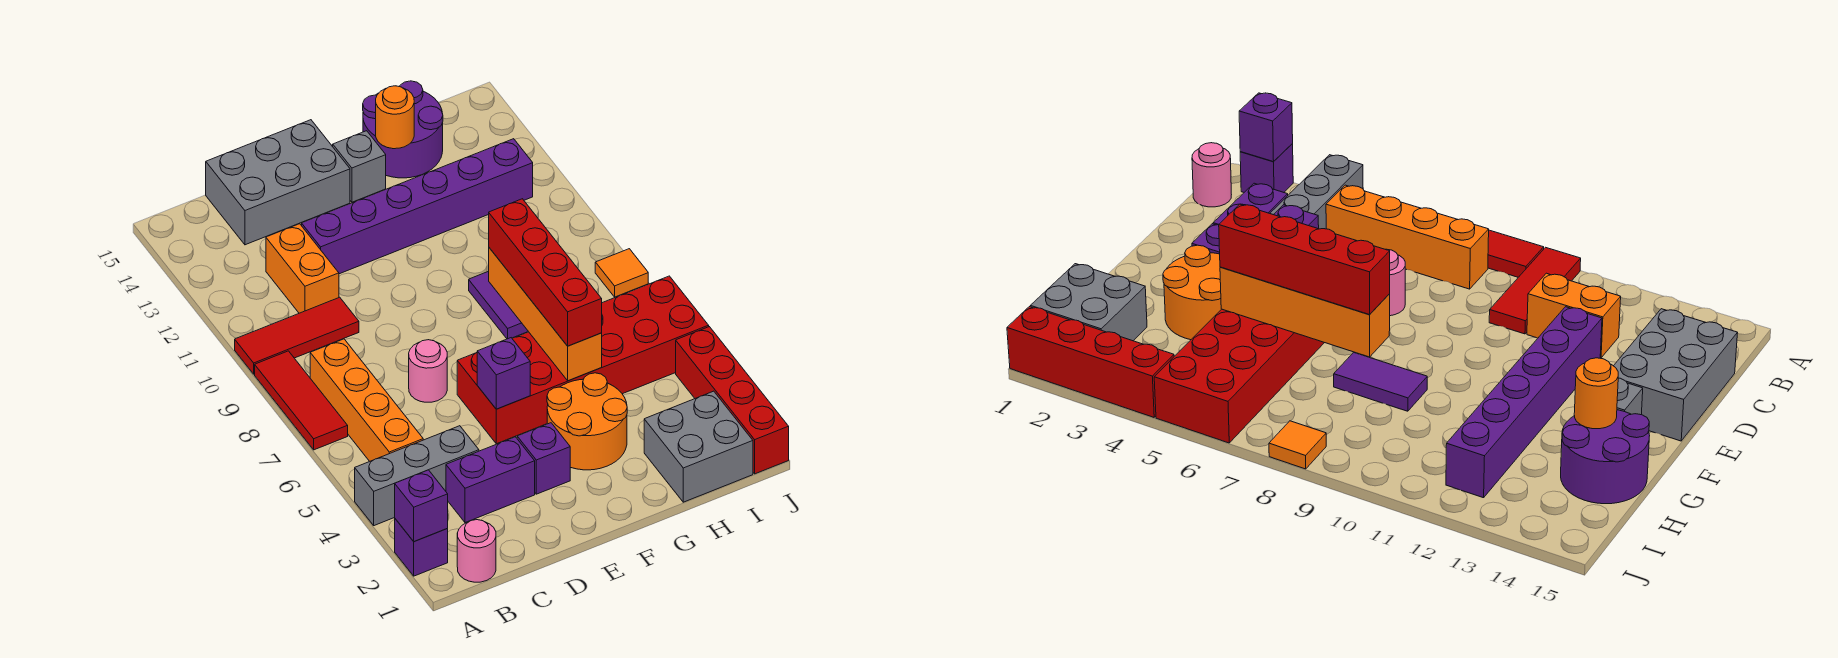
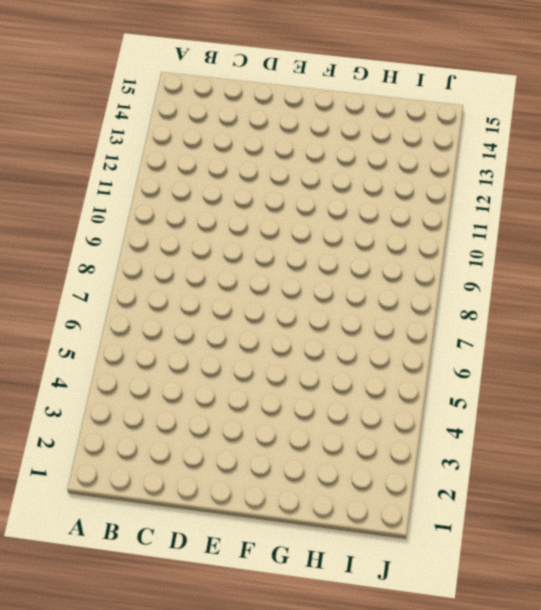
none -> purple 1x1 brick [395,519,448,576]
none -> grey 1x3 brick [355,426,479,526]
none -> red 1x3 tile [255,351,348,450]

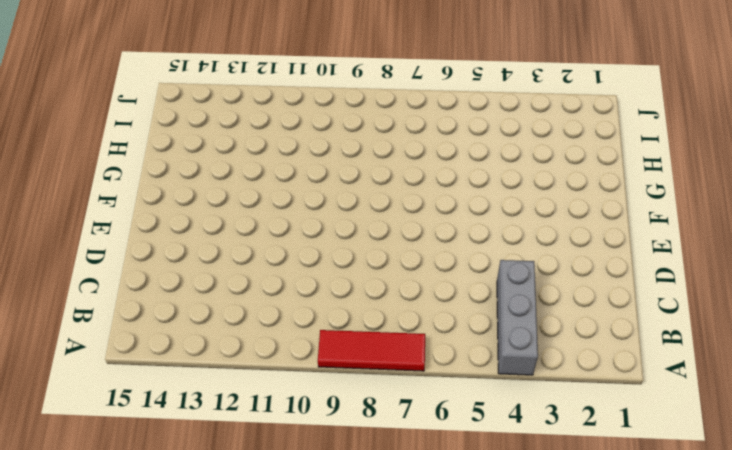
none -> purple 1x1 brick [395,519,448,576]
none -> red 1x3 tile [235,297,359,374]
none -> pink 1x1 round brick [457,520,496,582]

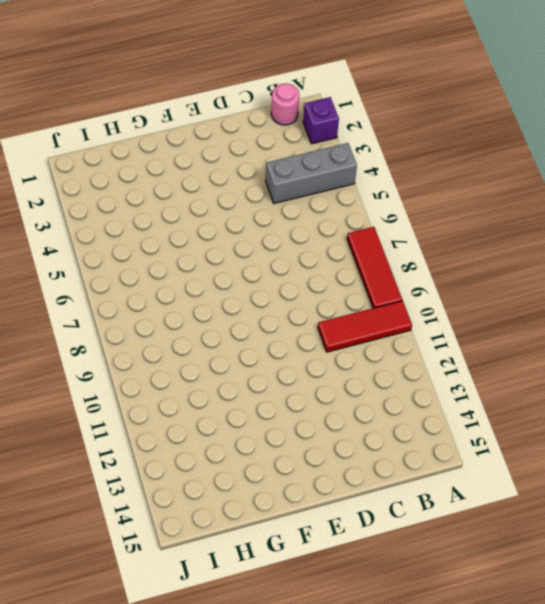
none -> orange 1x4 brick [310,339,423,461]
none -> purple 1x2 brick [446,437,535,523]
none -> orange 1x2 brick [266,224,339,313]

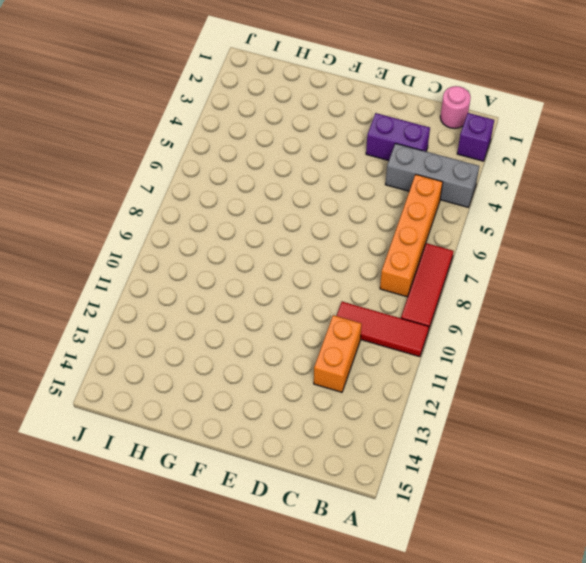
none -> grey 2x3 brick [206,120,350,245]
none -> pink 1x1 round brick [409,340,447,402]
none -> purple 1x6 brick [302,139,533,274]

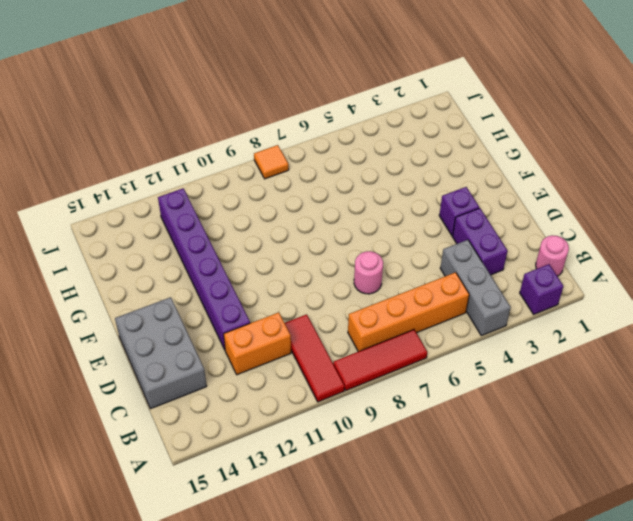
none -> red 2x6 brick [457,276,709,444]
none -> orange 2x2 round brick [547,373,627,470]
none -> grey 1x1 brick [333,131,386,202]

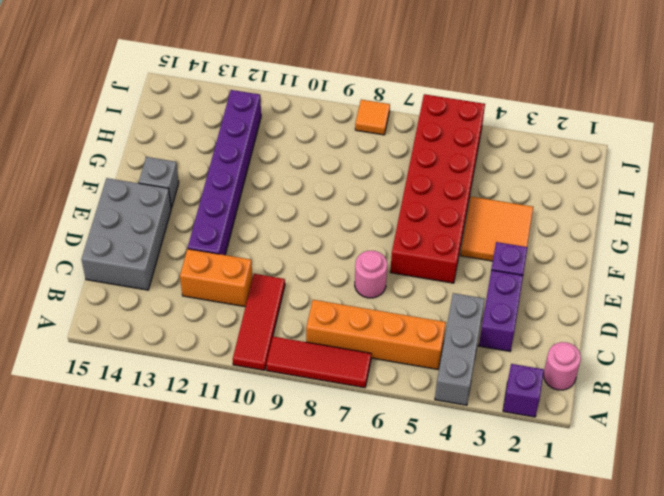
orange 2x2 tile [461,197,533,261] -> orange 2x2 round brick [547,373,627,470]
none -> purple 1x2 tile [469,271,528,339]
none -> purple 2x2 round brick [363,81,443,178]
none -> grey 2x2 brick [644,391,753,502]

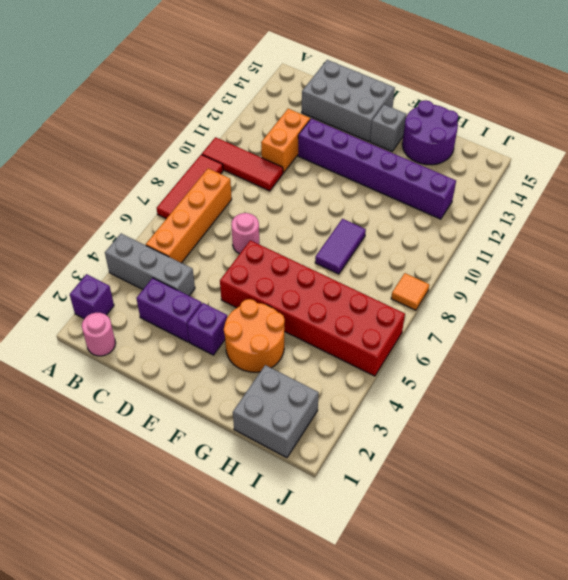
none -> red 1x4 brick [676,327,789,474]
none -> purple 1x1 brick [395,470,448,542]
none -> purple 1x1 brick [477,338,530,409]

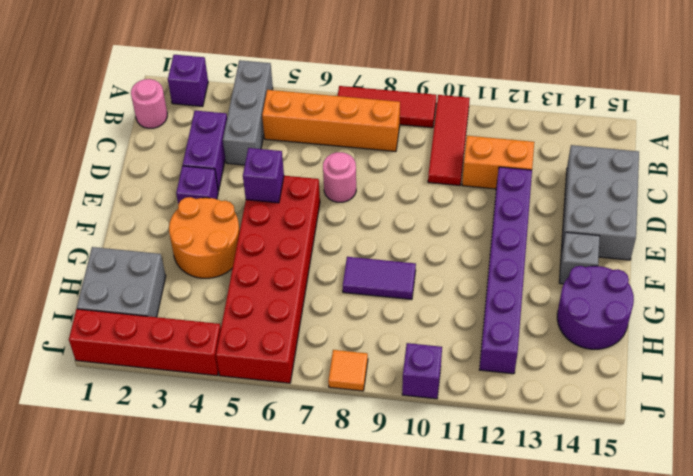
purple 1x1 brick [402,343,442,399] -> purple 1x1 brick moved to [395,470,448,542]
none -> orange 1x4 brick [489,248,602,381]
none -> orange 1x1 round brick [376,86,414,149]
none -> red 1x4 brick [489,199,602,346]

